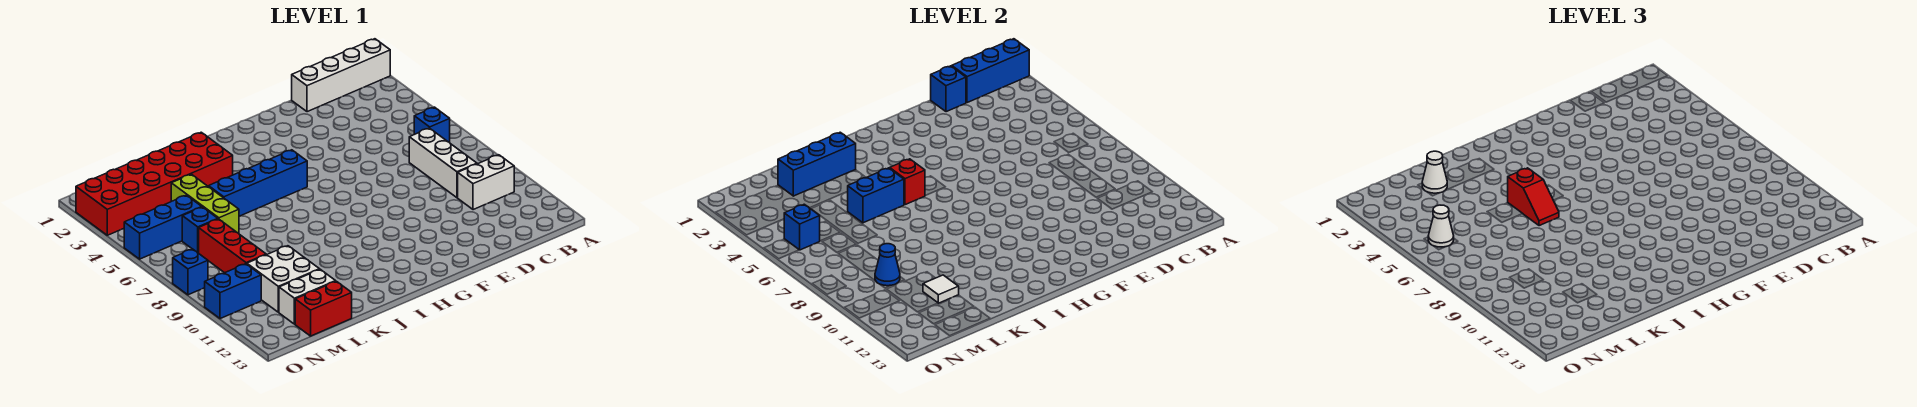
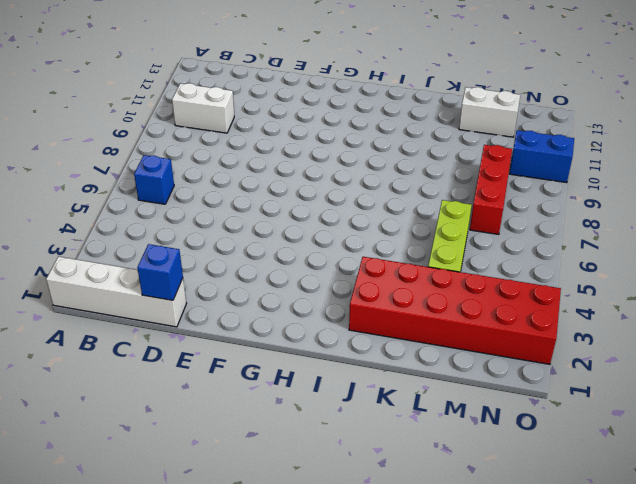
none -> white 1x3 brick [409,128,477,198]
none -> blue 1x4 brick [209,150,307,216]
none -> white 2x2 brick [247,246,320,312]

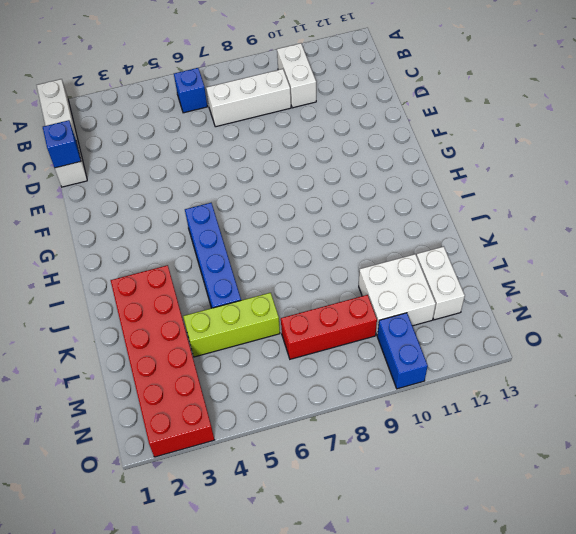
none -> red 1x2 brick [295,281,352,336]
none -> blue 1x3 brick [124,195,202,259]
none -> blue 1x1 brick [182,207,218,253]

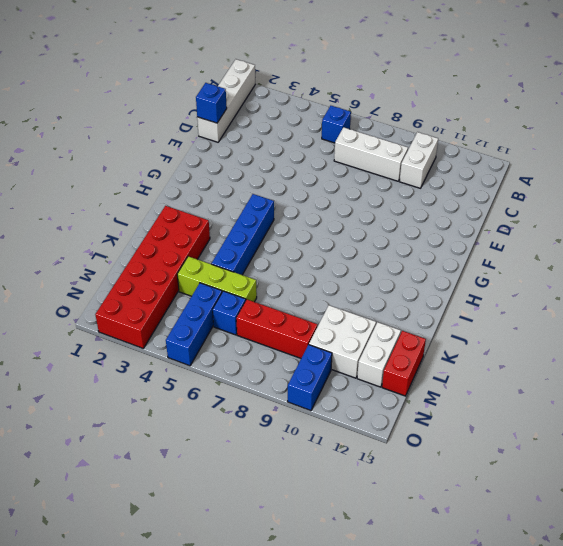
none -> blue 1x1 brick [173,249,208,295]
none -> blue 1x3 brick [952,39,1029,103]
none -> red 1x1 brick [890,159,925,205]

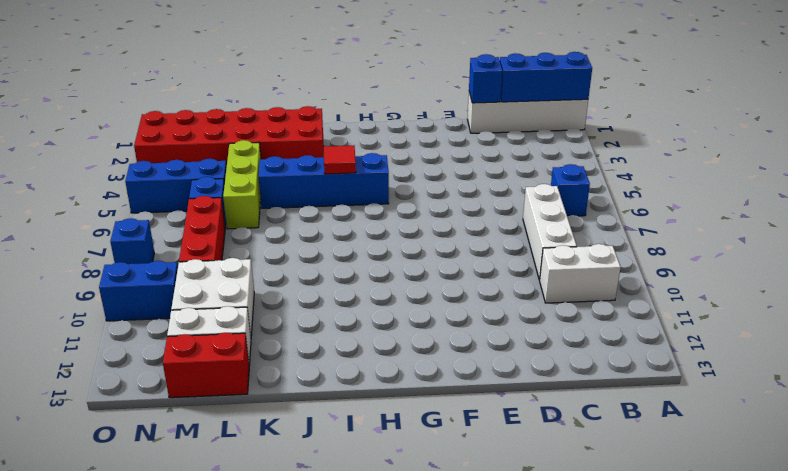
red 1x1 tile [324,145,356,174] -> red 1x1 brick [890,159,925,205]
none -> blue 1x3 brick [778,132,856,196]
none -> blue 1x2 brick [847,168,904,223]
none -> white 1x1 tile [923,275,959,303]

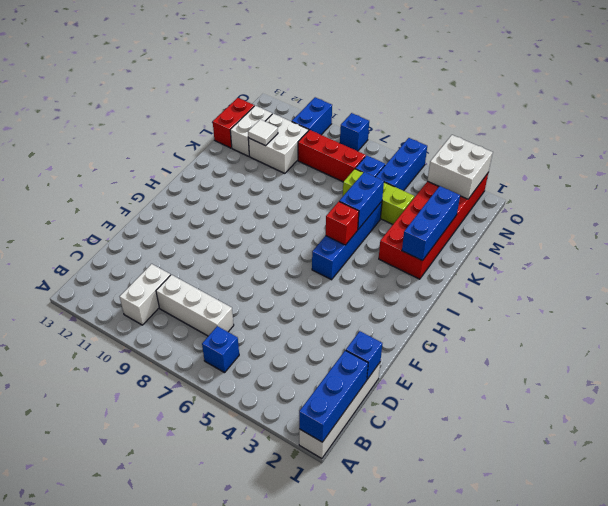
white 2x2 brick [427,135,493,199] -> none
none -> blue 1x1 cone [875,244,900,286]
none -> blue 1x1 brick [784,204,820,250]
none -> red 1x2 slope [1508,168,1559,226]

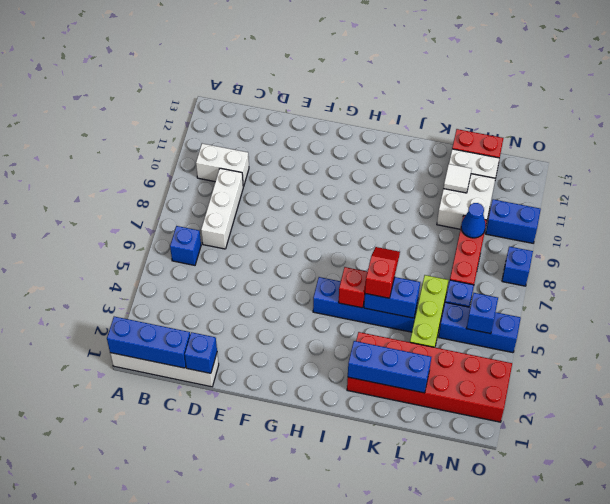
none -> white 1x1 cone [1422,151,1447,193]
none -> white 1x1 cone [1428,205,1454,247]

